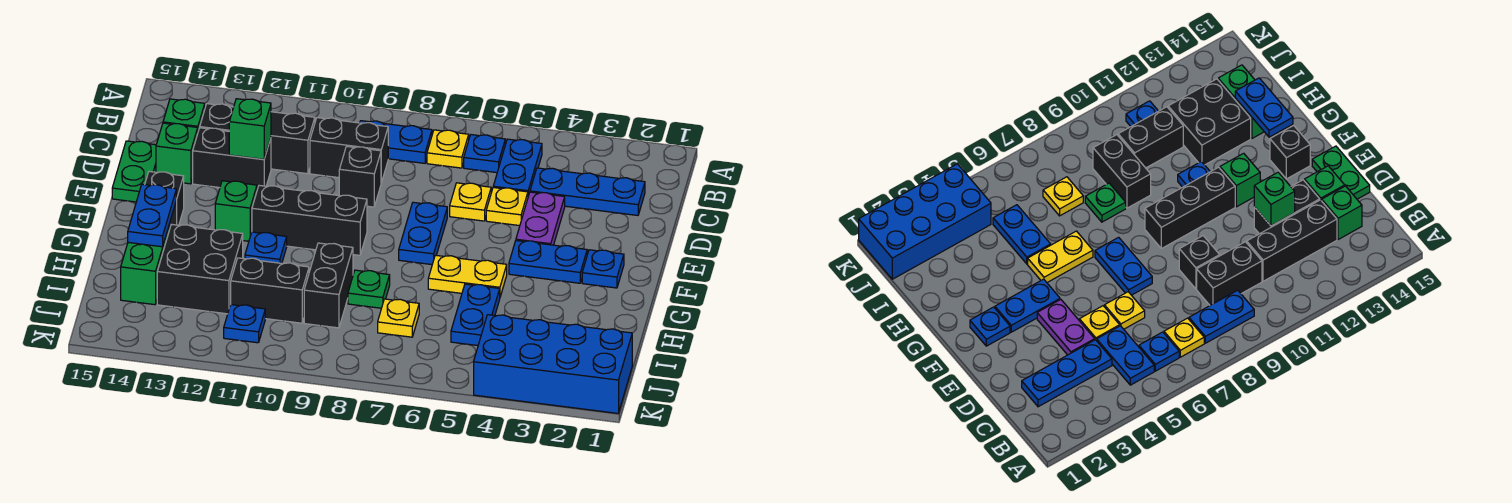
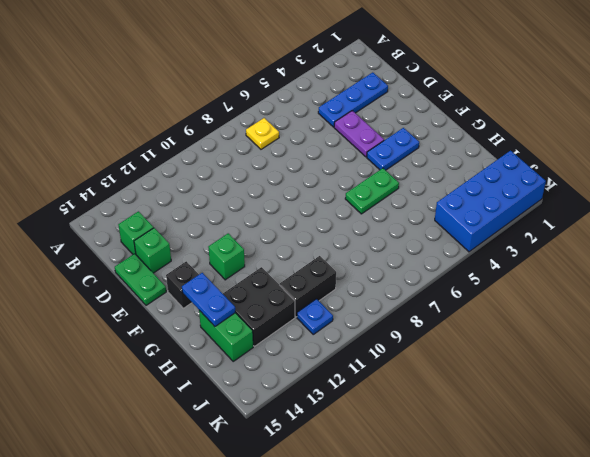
green 1x2 plate [345,168,399,214] -> yellow 1x2 plate [428,255,507,297]
none -> blue 1x2 plate [493,139,542,196]
none -> blue 1x1 plate [464,135,505,173]
none -> blue 1x2 plate [360,121,432,163]
none -> black 1x2 brick [310,118,388,183]

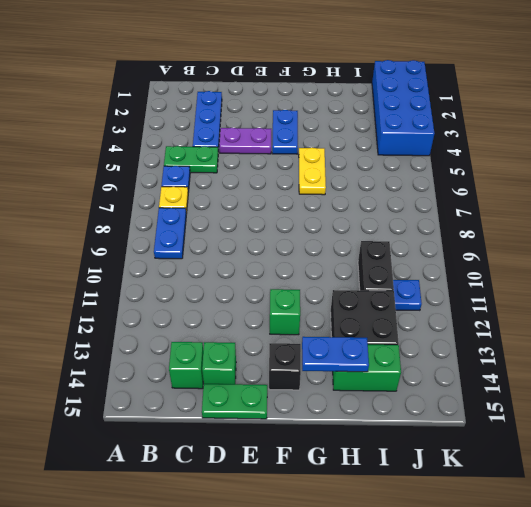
green 1x2 plate [164,146,218,173] -> blue 1x2 plate [493,139,542,196]
none -> black 1x2 brick [310,118,388,183]
none -> black 1x3 brick [200,104,315,174]
none -> yellow 1x1 plate [486,188,528,226]
none -> yellow 1x1 plate [450,183,491,221]

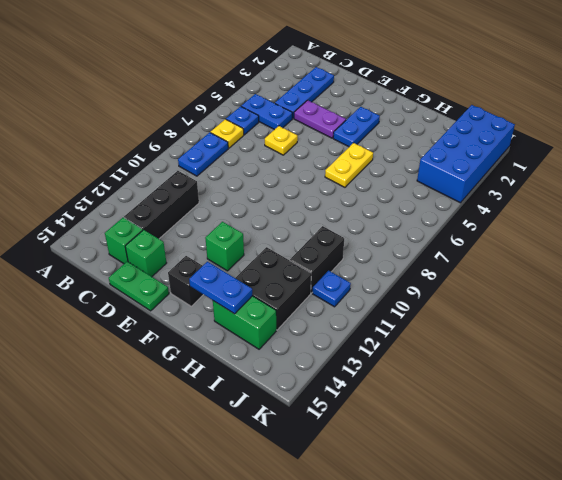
none -> black 1x2 brick [310,118,388,183]
none -> yellow 1x1 plate [486,188,528,226]
none -> black 1x1 brick [339,146,381,207]
none -> black 1x2 brick [193,128,271,189]

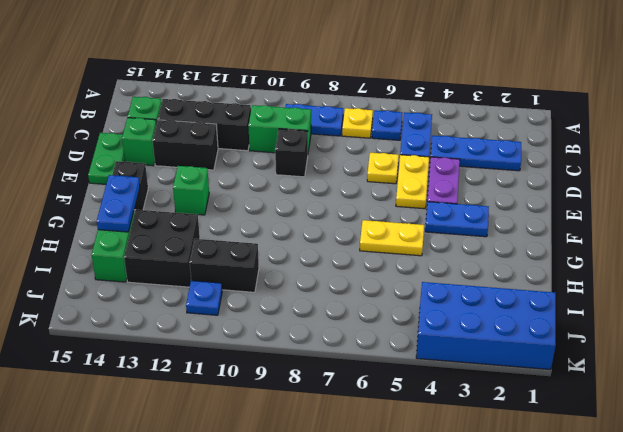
green 1x2 brick [248,105,311,153] -> black 1x2 brick [310,118,388,183]
yellow 1x2 plate [396,155,429,209] -> yellow 1x1 plate [486,188,528,226]
none -> blue 1x2 plate [399,202,447,265]
none -> blue 1x1 plate [582,250,624,288]
none -> black 1x3 brick [252,185,367,255]
none -> blue 1x1 plate [245,232,287,263]

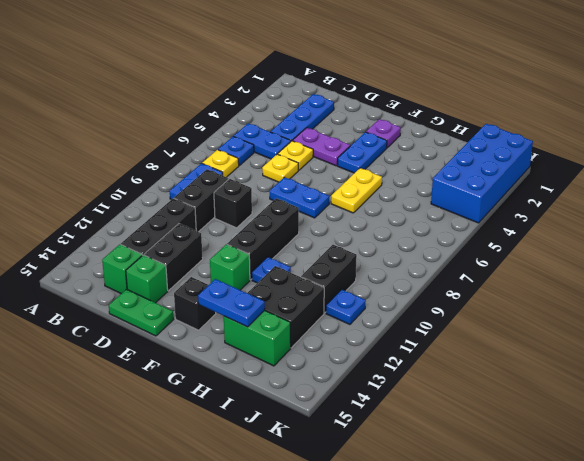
purple 1x1 plate [366,119,401,148] -> blue 1x1 plate [582,250,624,288]
none -> blue 1x2 plate [451,284,500,346]
none -> green 1x1 plate [348,270,390,308]
none -> black 1x2 brick [304,243,353,328]
none -> yellow 1x1 plate [378,299,419,337]

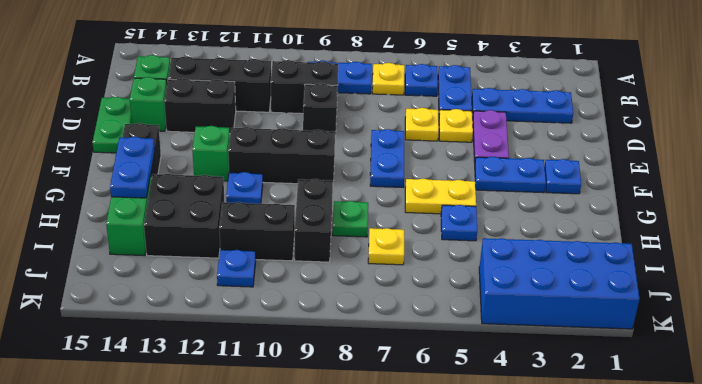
blue 1x1 plate [441,205,477,241] -> blue 1x2 plate [451,284,500,346]
none -> green 1x1 brick [229,99,271,159]

